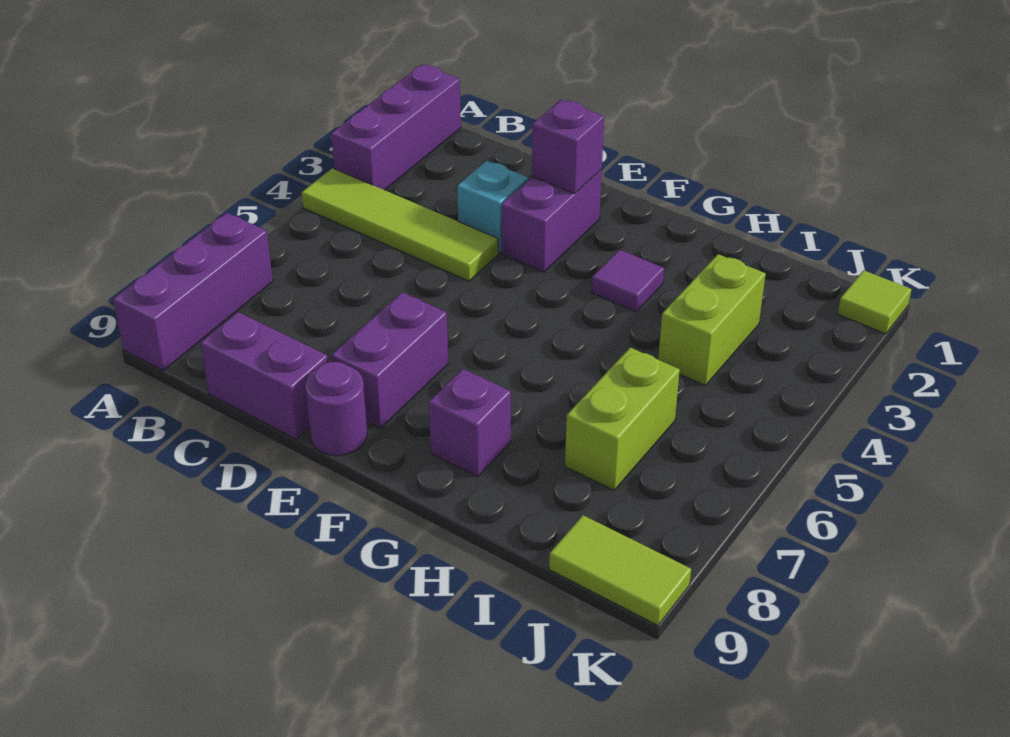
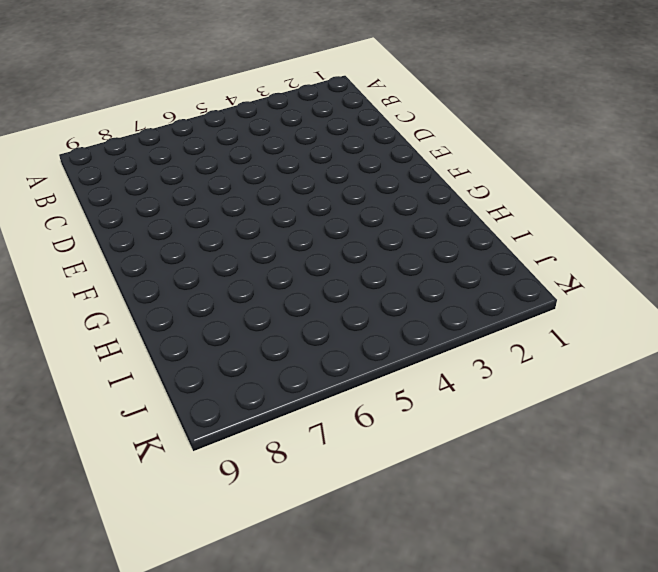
none -> purple 1x3 brick [331,64,461,190]
none -> lime 1x4 tile [302,168,498,281]
none -> purple 1x3 brick [113,213,273,370]

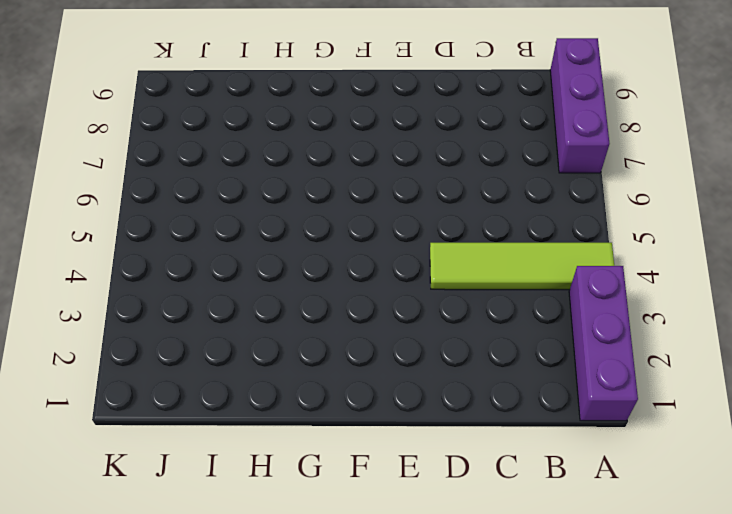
none -> purple 1x2 brick [200,312,328,439]
none -> cyan 1x1 brick [457,161,528,253]
none -> purple 1x2 brick [502,169,602,272]

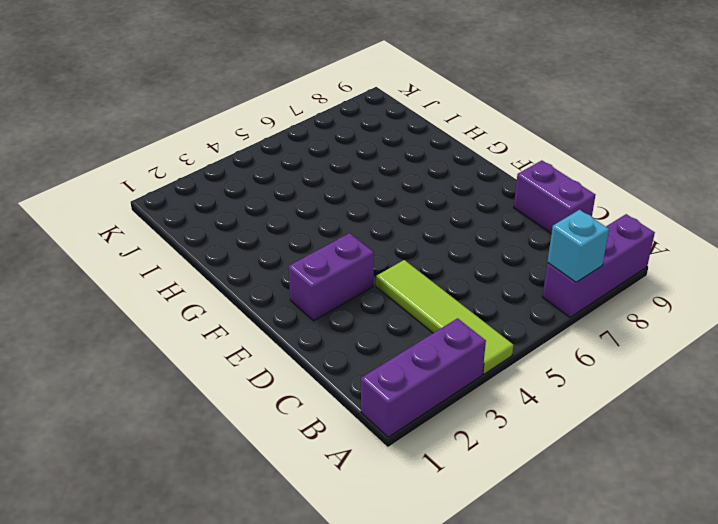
cyan 1x1 brick [548,210,609,282] -> cyan 1x1 brick moved to [457,161,528,253]
none -> purple 1x2 brick [331,292,448,428]
none -> purple 1x1 round brick [305,362,367,456]
none -> purple 1x1 tile [592,250,664,312]

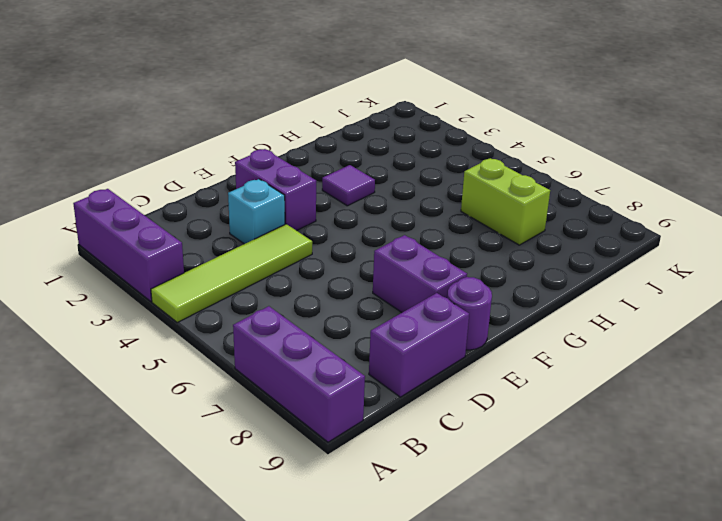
none -> purple 1x1 brick [429,369,511,477]
none -> lime 1x2 brick [658,254,766,385]
none -> lime 1x2 tile [549,515,691,626]

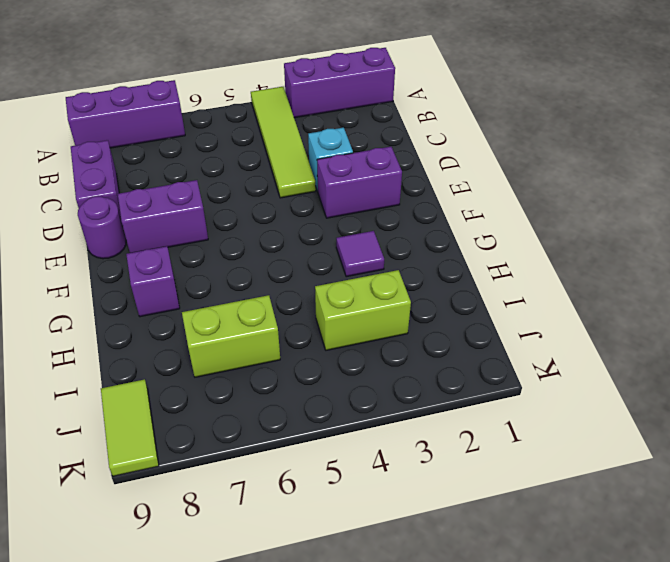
none -> lime 1x1 tile [838,270,912,334]
none -> purple 1x1 brick [532,100,604,194]

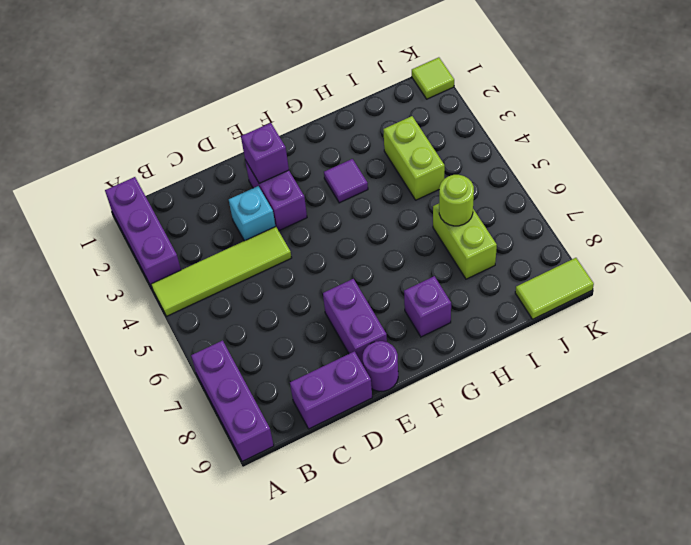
lime 1x1 round brick [439,175,474,226] -> none

